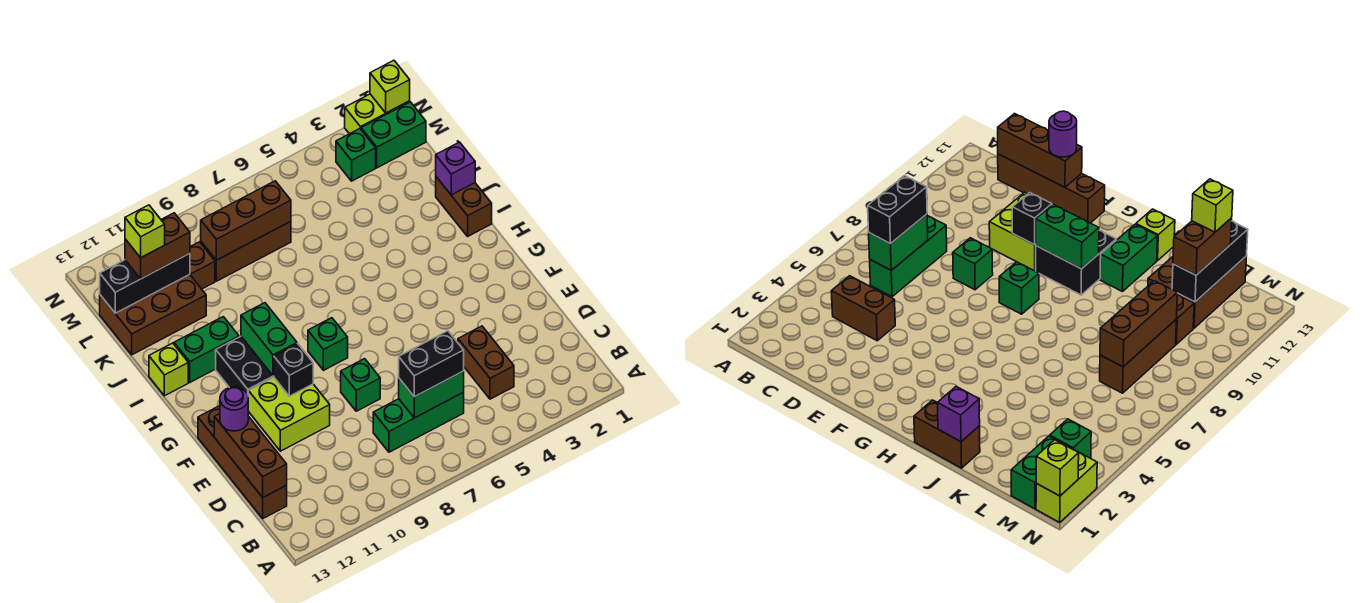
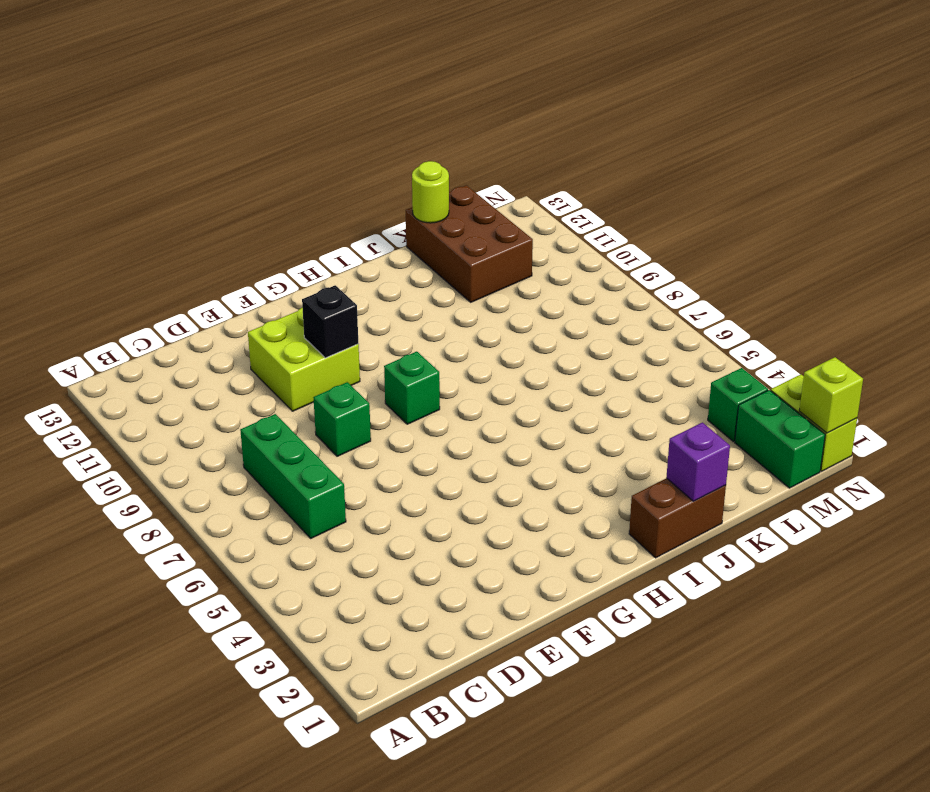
lime 1x1 round brick [412,161,449,223] -> none
none -> brown 1x2 brick [458,326,514,399]
none -> brown 1x4 brick [198,406,287,518]
none -> black 2x2 brick [216,337,274,394]

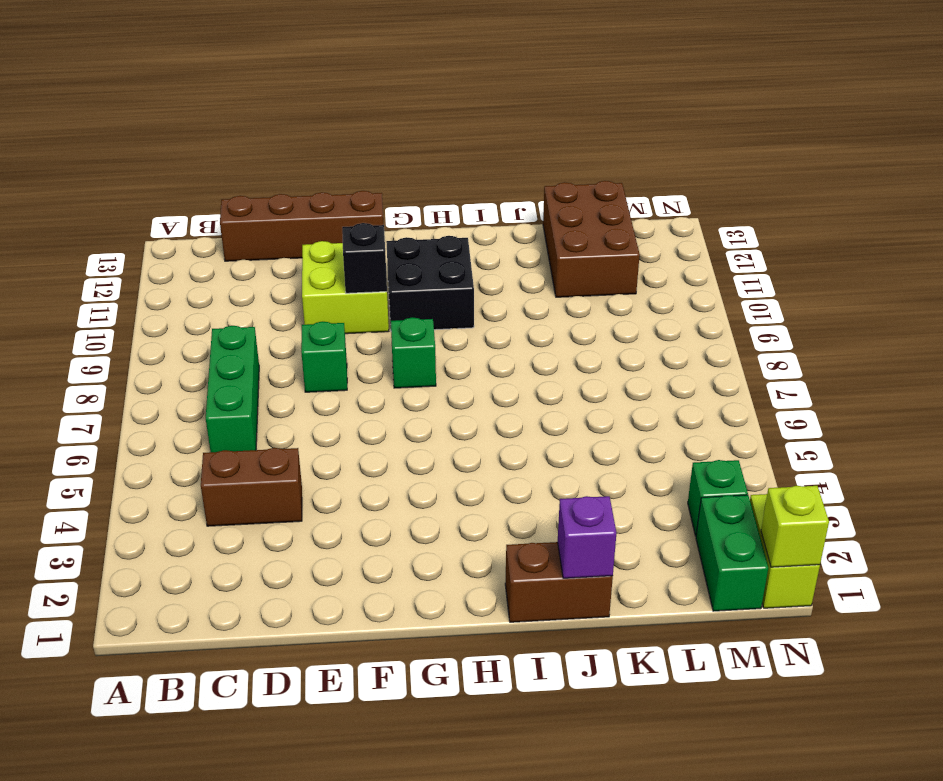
none -> green 1x2 brick [174,317,239,382]
none -> lime 1x1 brick [149,343,188,396]
none -> brown 1x3 brick [201,221,291,281]

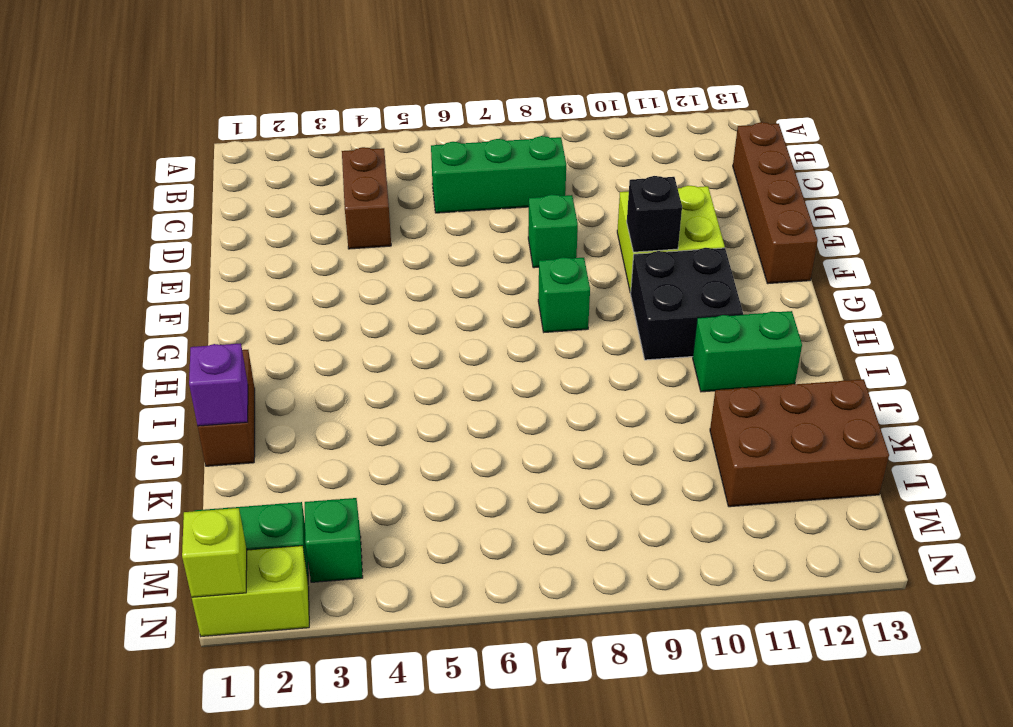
none -> lime 1x1 brick [149,343,188,396]
none -> brown 1x3 brick [201,221,291,281]
none -> brown 1x1 brick [190,242,215,289]

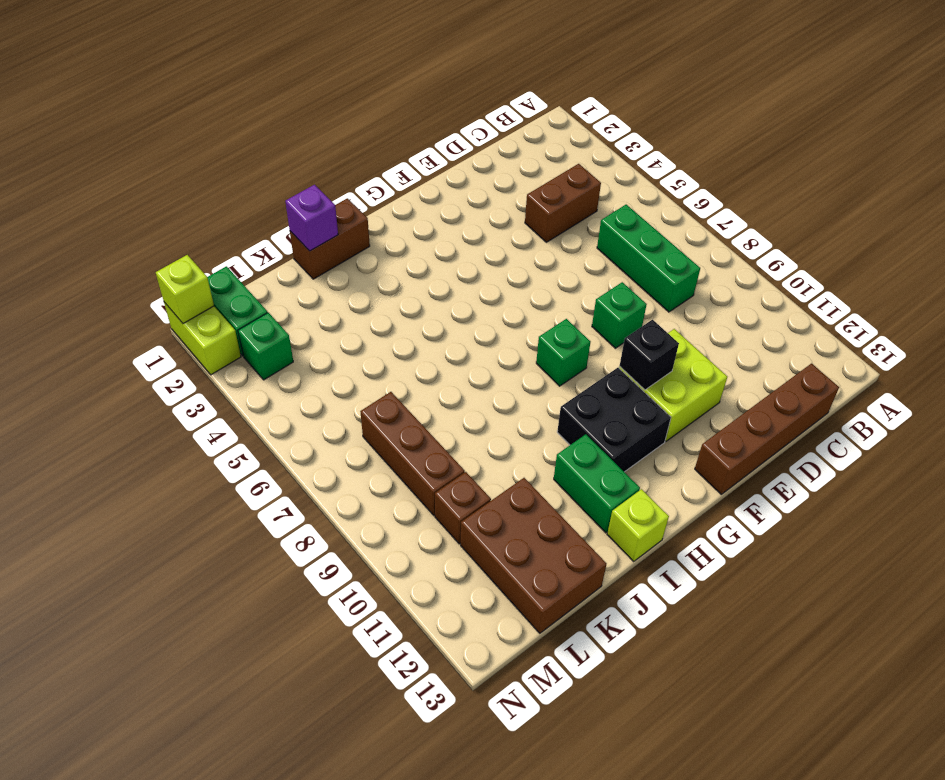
none -> green 1x2 brick [399,371,464,418]
none -> brown 1x3 brick [214,414,287,497]
none -> green 1x2 brick [241,303,297,376]

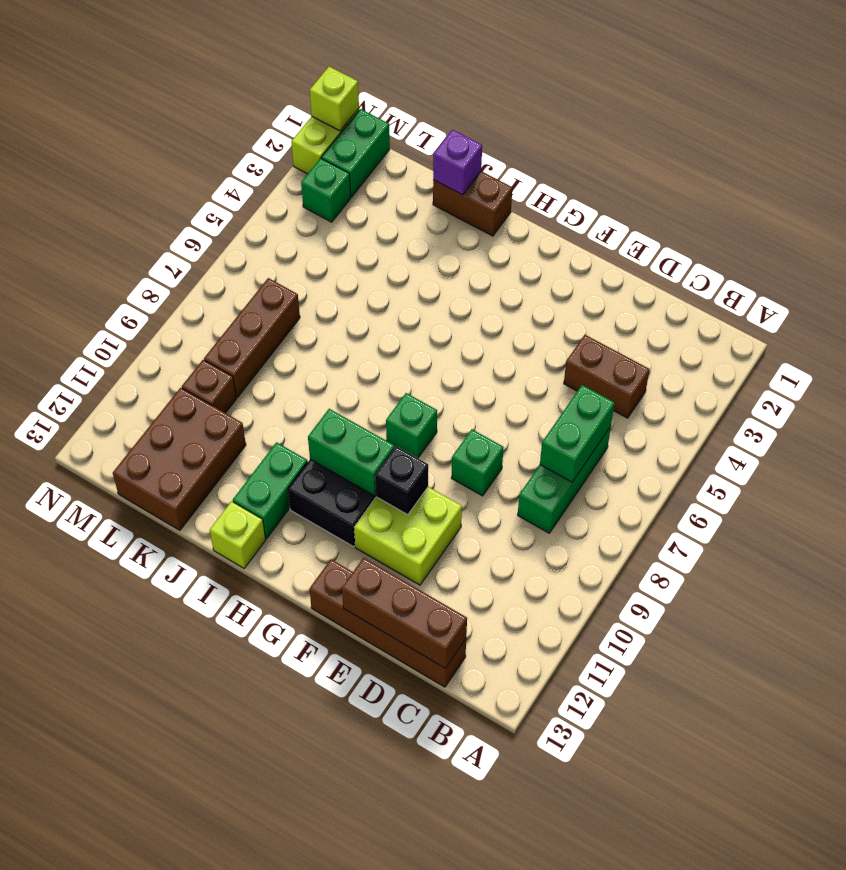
none -> brown 1x3 brick [201,181,291,260]
none -> black 1x3 brick [100,253,190,313]
none -> black 1x2 brick [399,331,464,397]

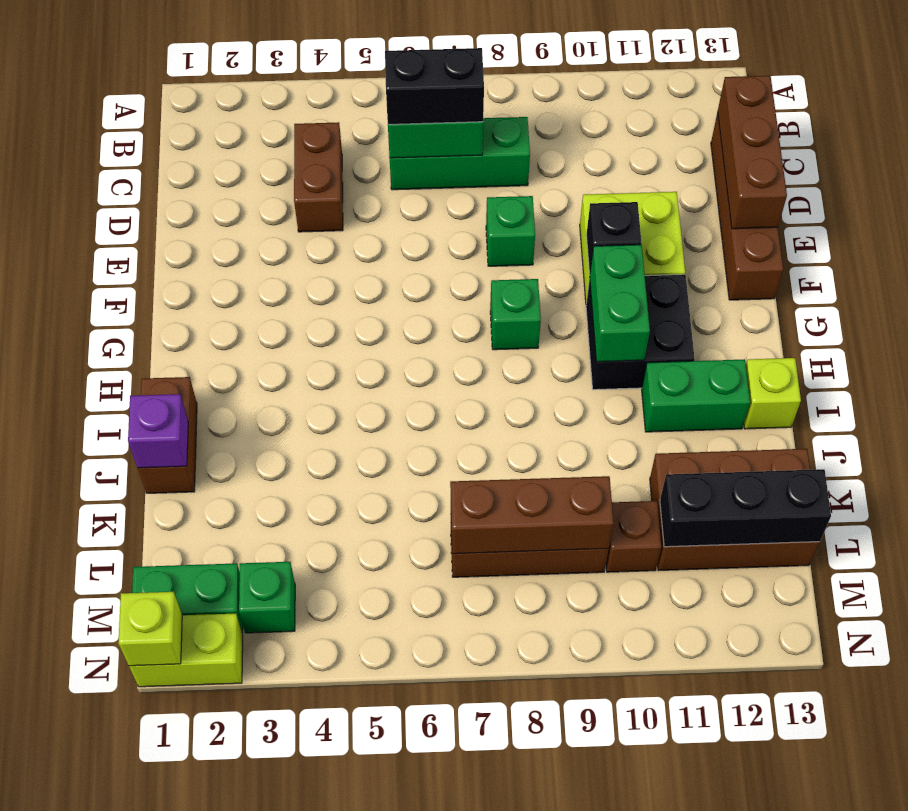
none -> purple 1x1 round brick [220,387,248,431]
none -> brown 1x2 brick [125,213,190,279]
none -> lime 1x1 brick [125,205,165,258]

